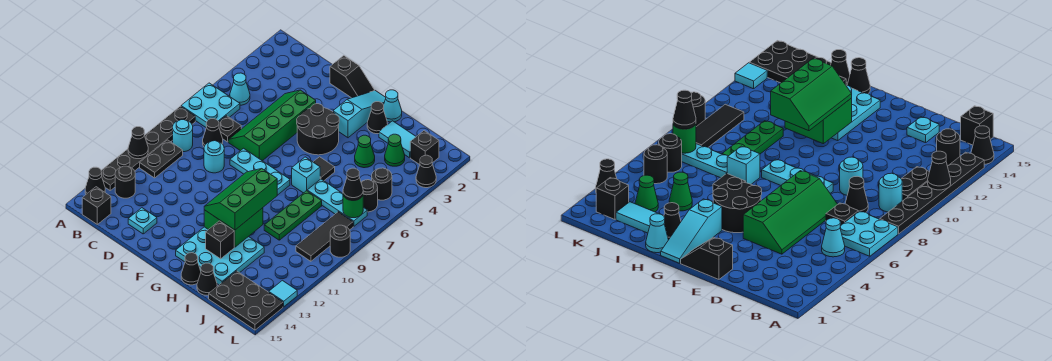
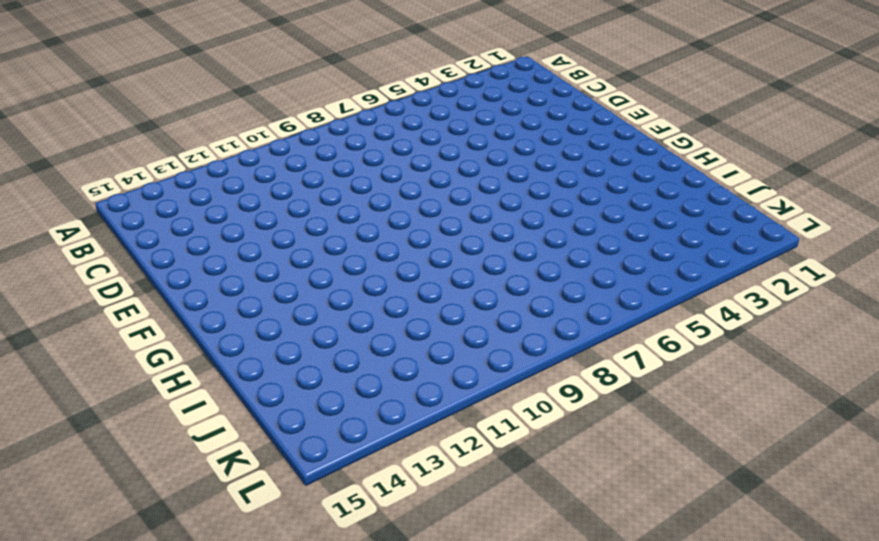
none -> cyan 2x2 plate [181,83,240,127]
none -> black 1x6 plate [101,106,195,190]
none -> black 1x1 cone [85,167,105,194]
none -> cyan 1x1 cone [230,73,250,105]

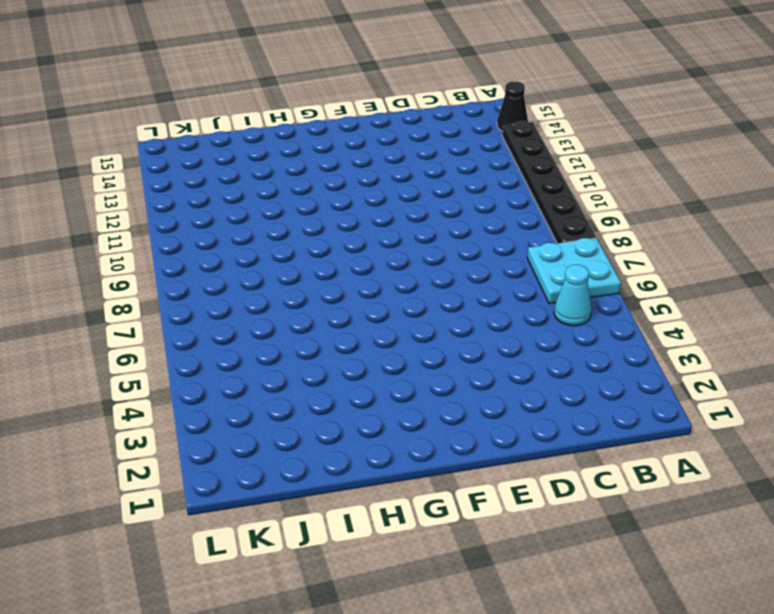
none -> cyan 1x1 round brick [173,120,193,152]
none -> black 1x2 plate [140,140,183,178]
none -> black 1x1 round brick [115,166,135,198]
none -> black 1x1 brick [82,187,111,224]

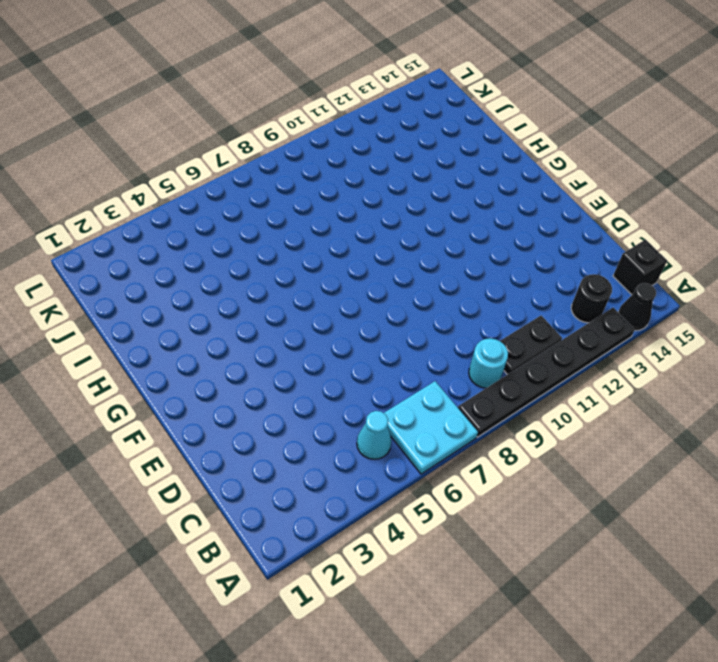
none -> black 1x1 plate [219,116,241,142]
none -> black 1x1 cone [203,119,223,146]
none -> green 2x4 slope [228,90,316,161]
none -> cyan 1x1 round brick [204,141,224,173]

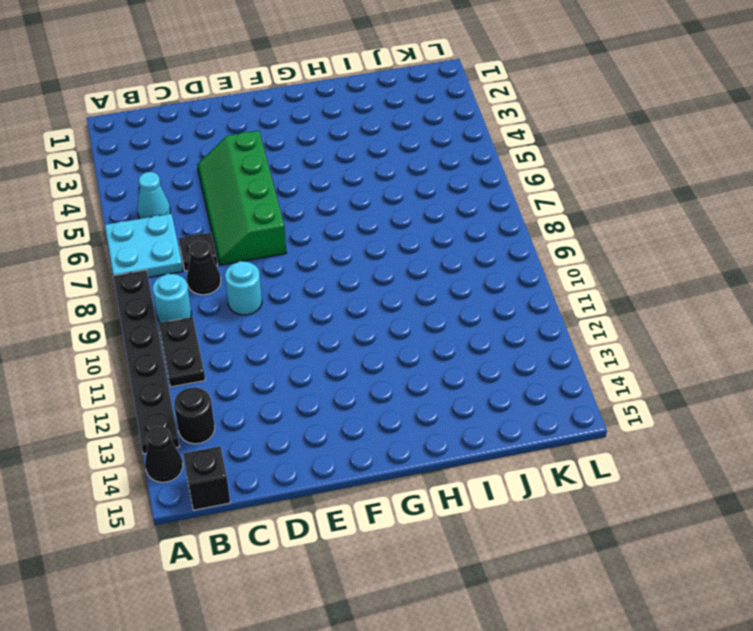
none -> cyan 1x1 plate [128,208,157,234]
none -> black 1x2 slope [330,56,375,98]
none -> cyan 1x3 plate [230,148,290,195]
none -> black 2x2 round brick [297,104,339,155]

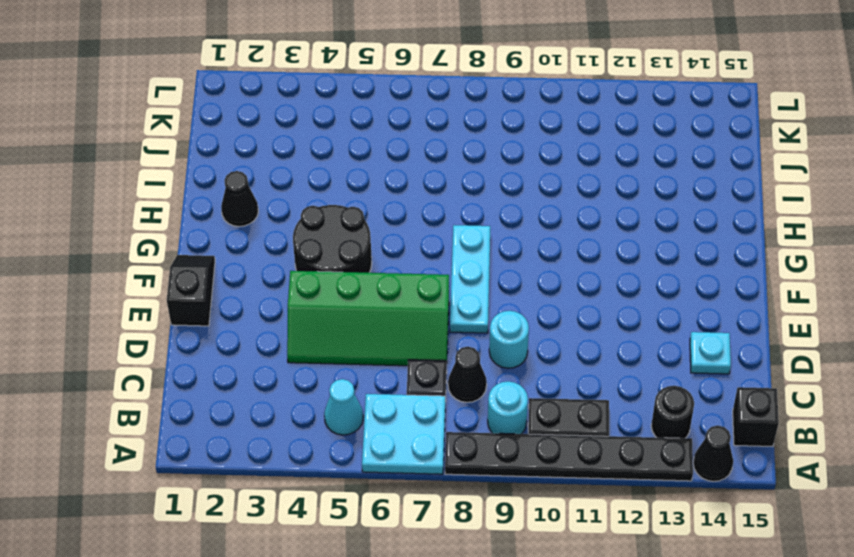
none -> cyan 1x3 slope [333,91,386,138]
none -> cyan 3x3 plate [176,227,264,285]
none -> cyan 1x1 cone [384,90,402,122]
none -> black 1x1 tile [314,157,335,181]

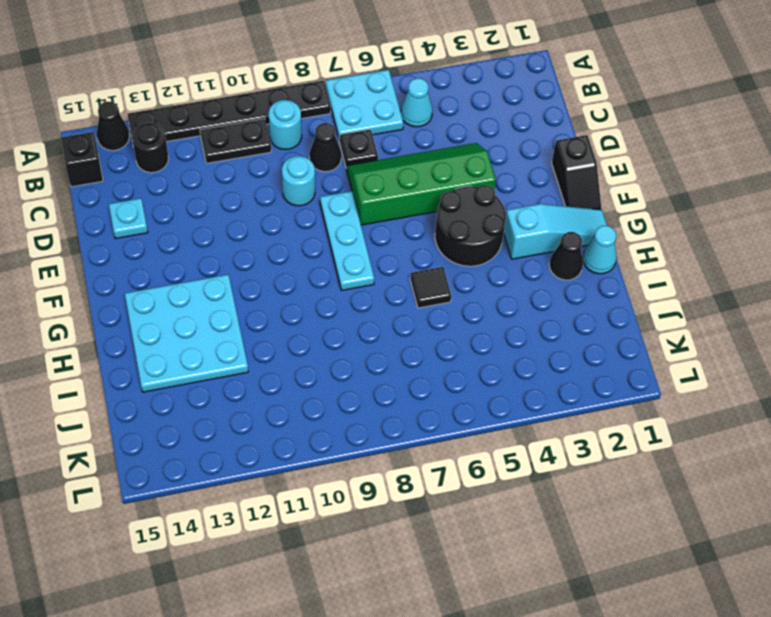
none -> cyan 1x1 brick [292,157,320,193]
none -> black 1x1 cone [181,253,201,285]
none -> cyan 1x2 tile [379,121,416,158]
none -> green 1x1 cone [355,135,375,168]

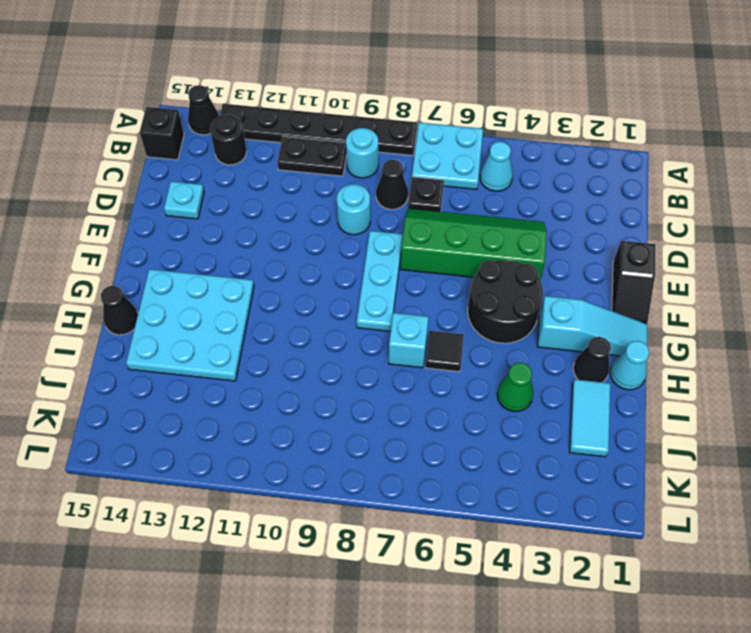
none -> cyan 1x3 plate [307,179,367,226]
none -> green 1x3 plate [264,191,322,240]
none -> black 1x1 cone [197,263,217,295]
none -> green 1x1 cone [385,134,405,166]

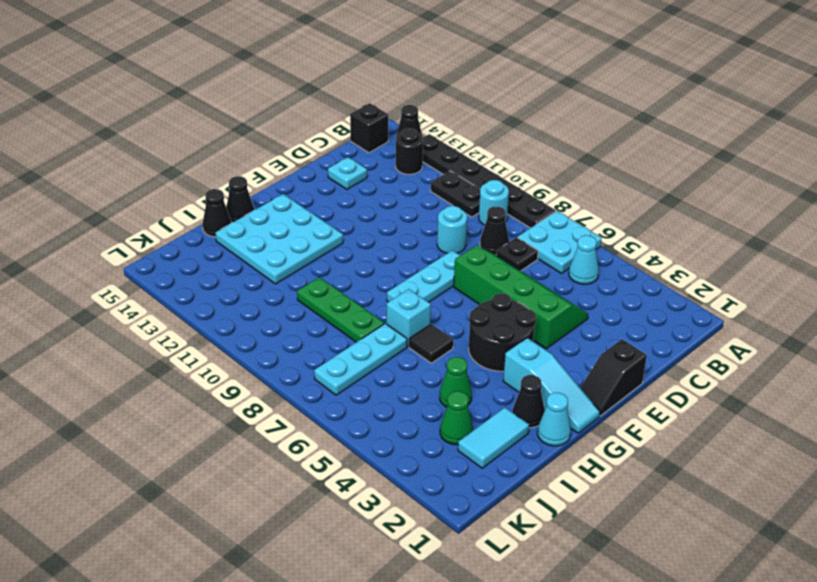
none -> black 2x3 plate [209,271,283,330]
none -> black 1x1 brick [410,131,439,165]
none -> black 1x1 round brick [372,168,392,200]
none -> black 1x1 round brick [361,180,378,212]

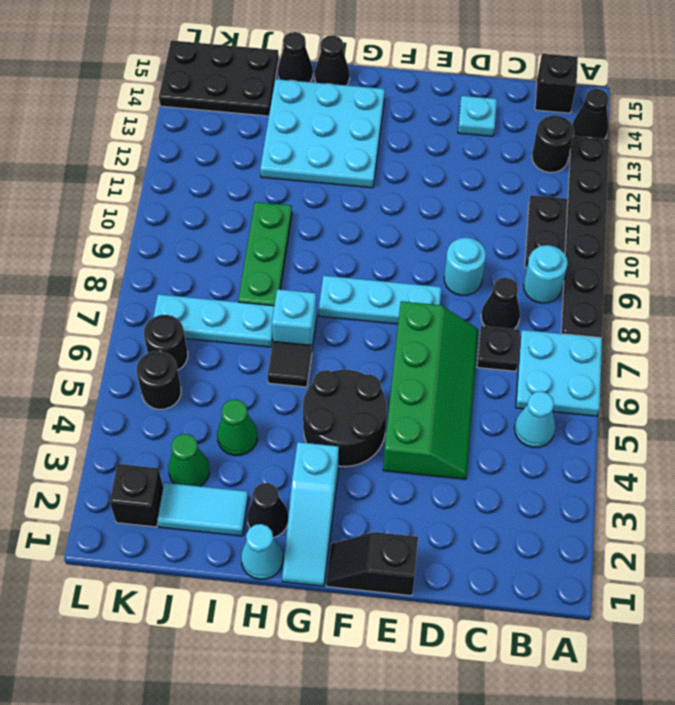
none -> black 1x3 tile [296,212,353,261]
none -> black 1x1 cone [416,155,436,188]
none -> black 1x1 round brick [330,225,350,257]
none -> cyan 1x1 tile [269,280,297,307]

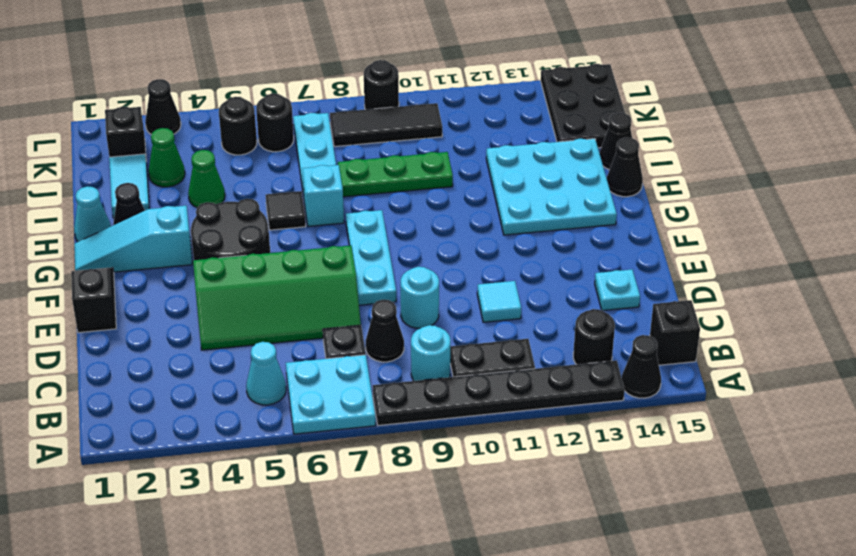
cyan 1x1 tile [477,281,521,322] -> cyan 1x1 tile moved to [269,280,297,307]
none -> black 1x1 cone [128,127,148,159]
none -> green 2x2 brick [204,208,263,247]
none -> black 1x1 brick [206,221,234,259]
none -> green 1x1 round brick [343,195,363,218]

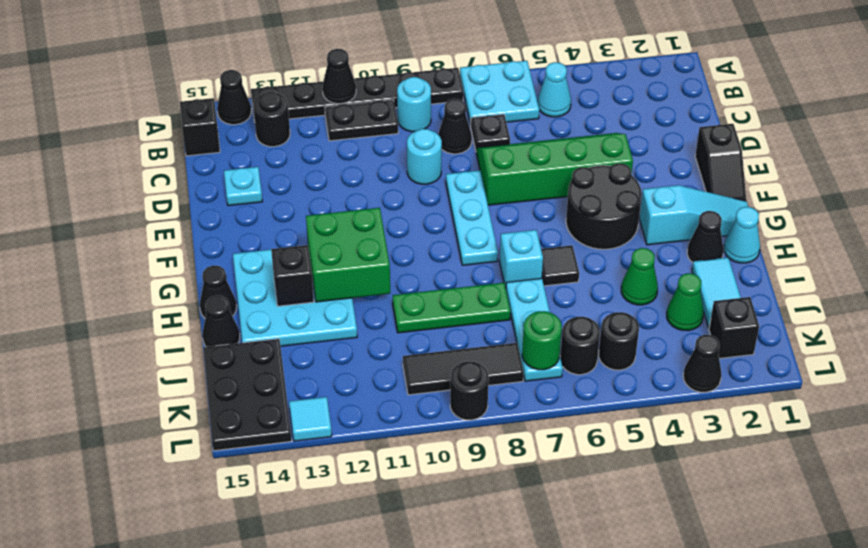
none -> green 2x3 slope [204,169,277,230]
none -> black 1x1 cone [343,168,363,201]

